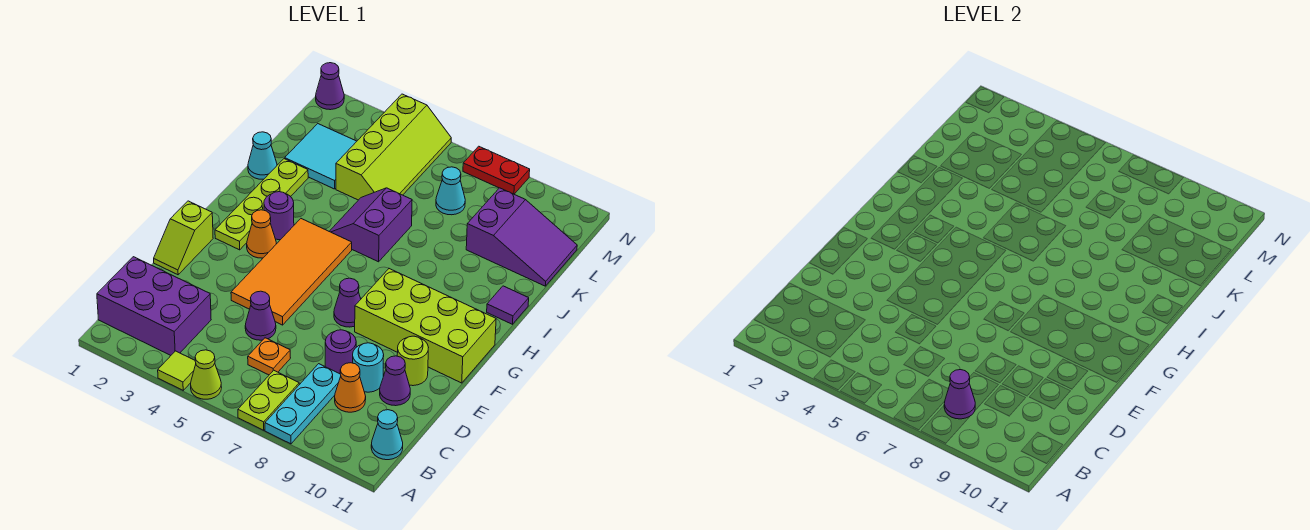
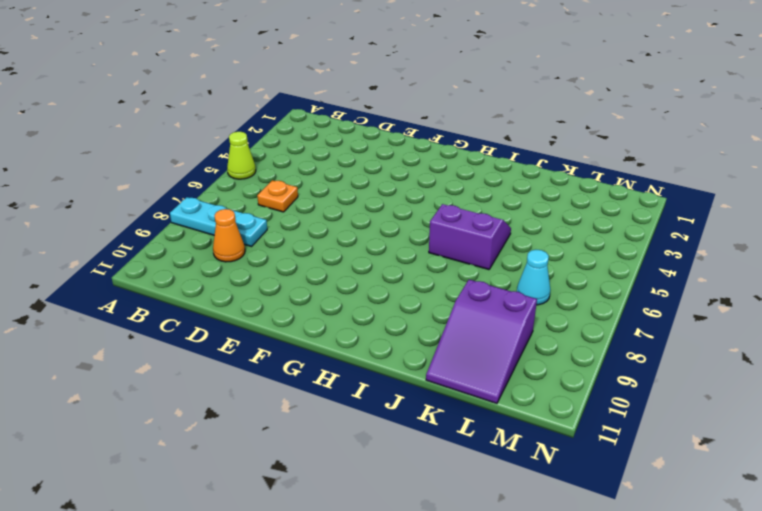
none -> lime 1x1 tile [158,351,196,390]
none -> lime 1x2 plate [238,370,299,430]
none -> purple 2x3 brick [97,257,211,355]
none -> cyan 1x1 cone [371,410,403,460]

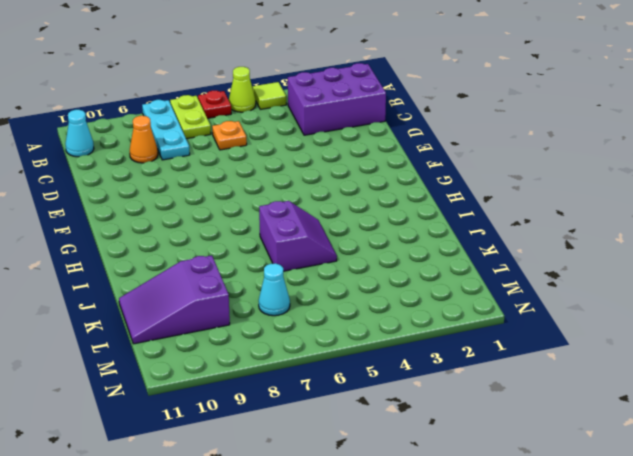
red 1x1 plate [198,91,231,118] -> none
none -> purple 1x1 cone [245,291,276,340]
none -> purple 1x1 round brick [325,330,356,374]
none -> cyan 1x1 round brick [353,343,384,392]
none -> purple 1x1 cone [380,356,410,406]

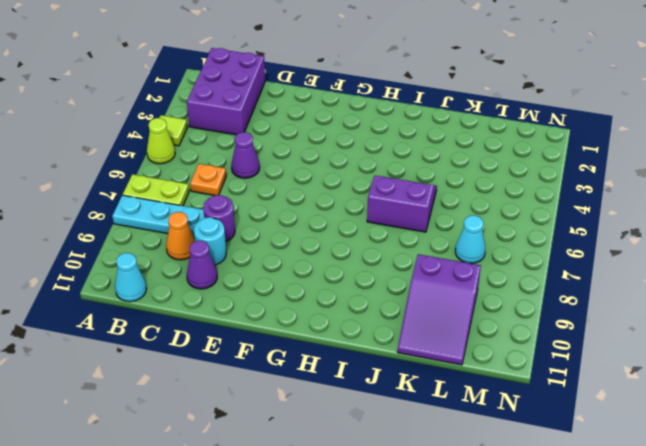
none -> lime 1x2 slope [154,201,213,275]
none -> orange 2x4 tile [231,219,352,325]
none -> lime 1x1 round brick [397,336,429,386]
none -> purple 1x1 cone [334,278,361,327]

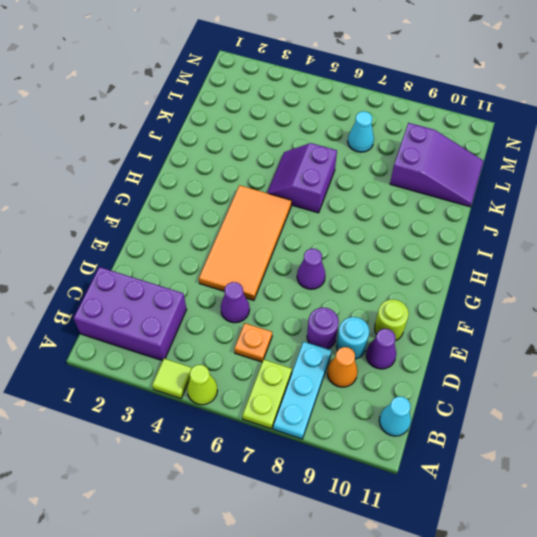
none -> lime 1x2 slope [154,201,213,275]
none -> lime 2x4 brick [355,269,496,383]
none -> lime 1x4 plate [215,159,308,250]
none -> orange 1x1 cone [247,210,276,258]

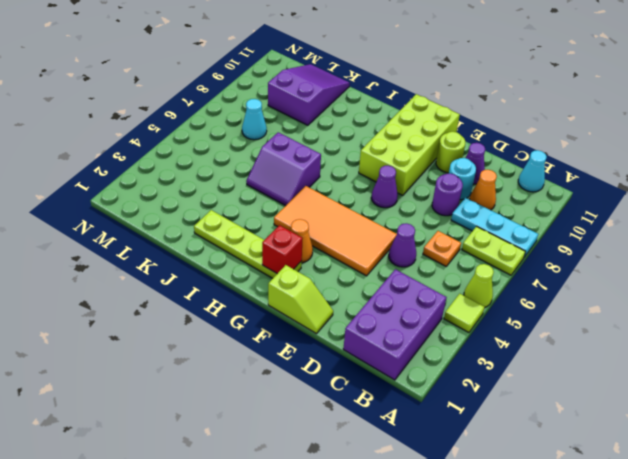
red 1x1 brick [262,225,303,274] -> none
none -> purple 1x1 round brick [264,192,294,240]
none -> purple 1x1 tile [487,286,529,324]
none -> cyan 1x1 cone [248,132,277,179]
none -> cyan 2x2 tile [285,124,357,189]

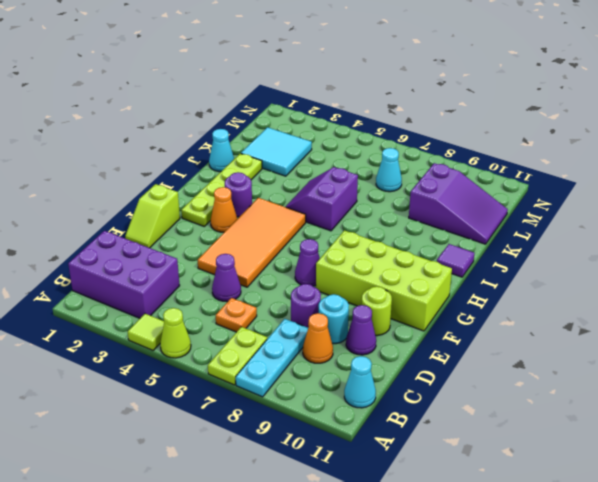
none -> lime 2x4 slope [336,94,451,200]
none -> purple 1x1 cone [316,63,344,110]
none -> red 1x2 plate [463,146,530,194]
none -> purple 1x1 cone [944,370,975,419]

